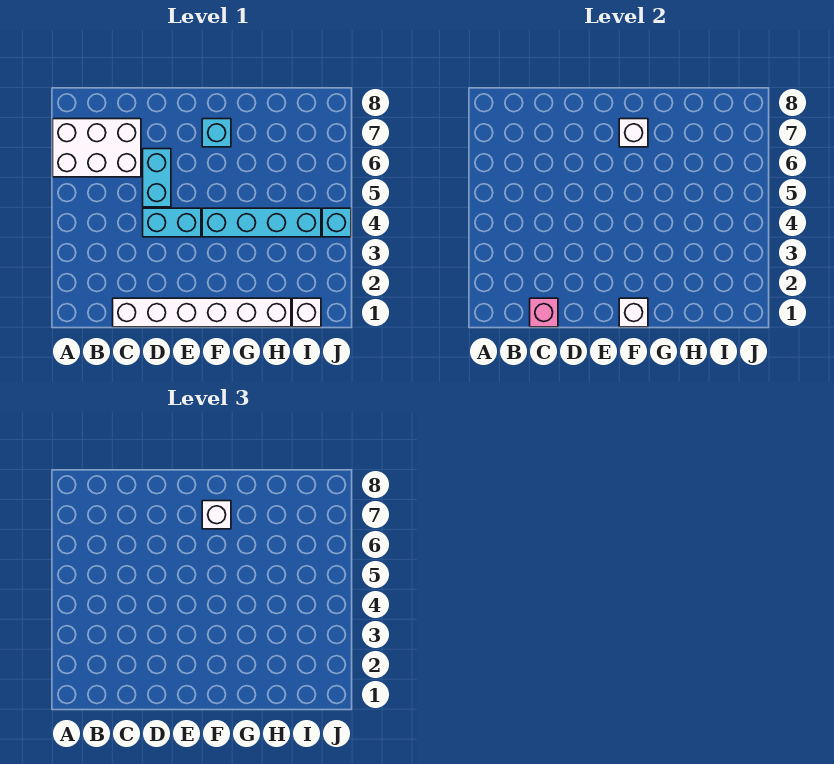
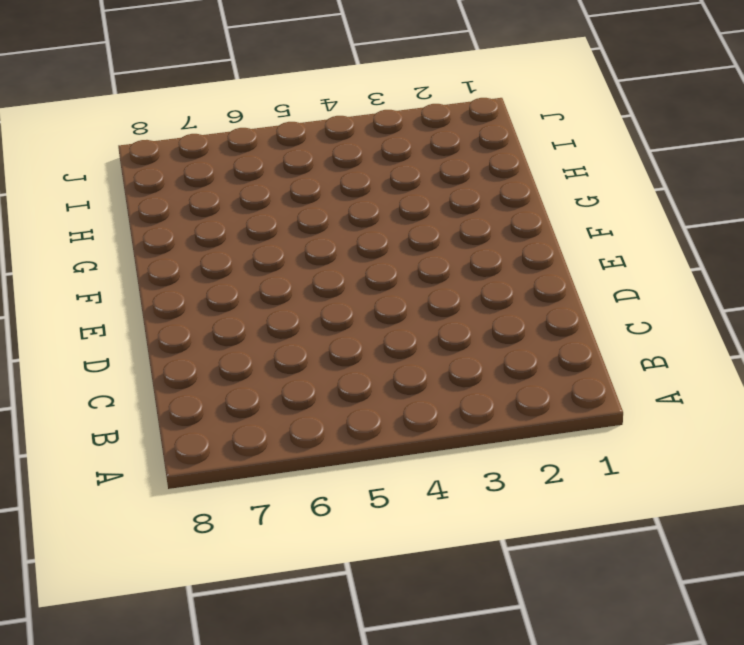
none -> white 2x3 brick [53,119,141,177]
none -> white 1x6 brick [113,298,291,327]
none -> cyan 1x2 brick [143,208,201,237]

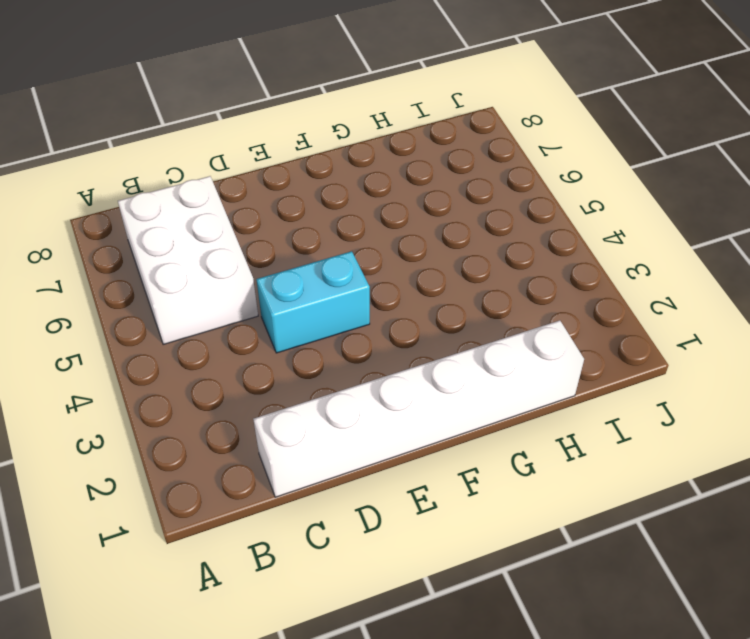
white 2x3 brick [118,176,258,345] -> white 2x3 brick turned to [53,119,141,177]
none -> cyan 1x2 brick [143,149,171,207]
none -> cyan 1x4 brick [202,208,321,237]
none -> cyan 1x1 brick [202,119,231,147]

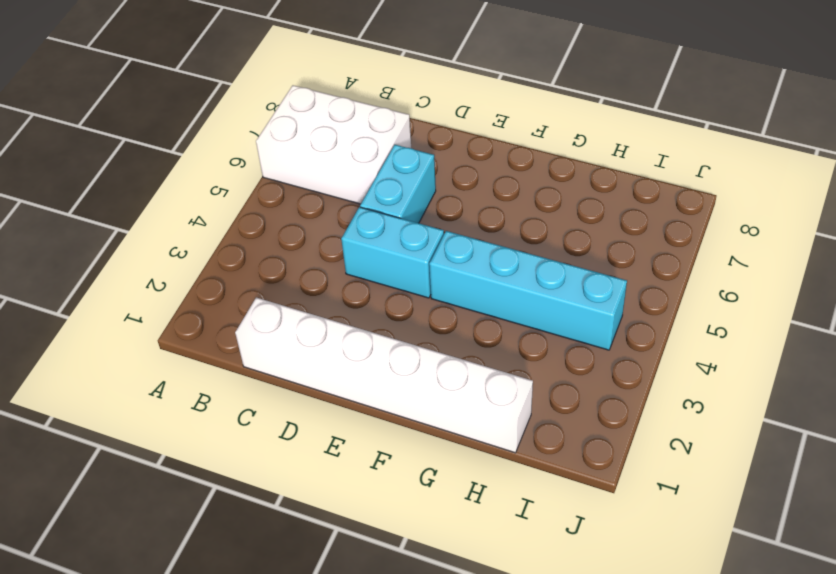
none -> cyan 1x1 brick [202,119,231,147]
none -> white 1x1 brick [292,298,321,327]
none -> cyan 1x1 brick [322,208,351,237]

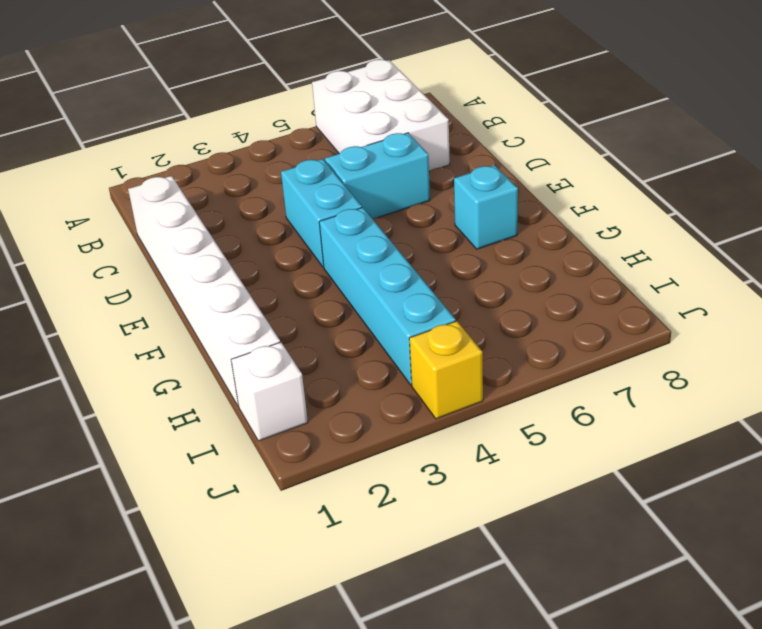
yellow 1x1 brick [409,321,483,419] -> cyan 1x1 brick [322,208,351,237]
none -> pink 1x1 brick [530,298,558,327]
none -> white 1x1 brick [619,298,648,327]
none -> white 1x1 brick [619,119,648,147]

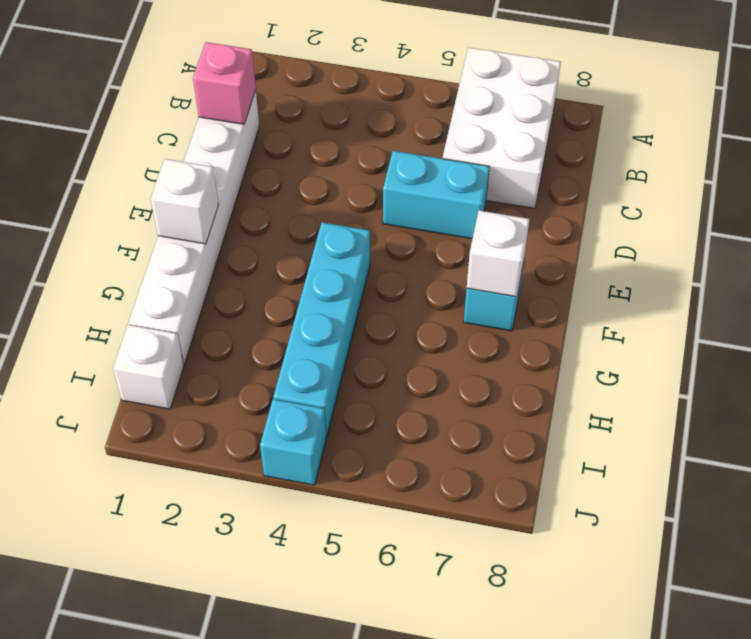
none -> cyan 1x2 brick [143,208,201,237]
none -> white 1x1 brick [202,501,231,529]

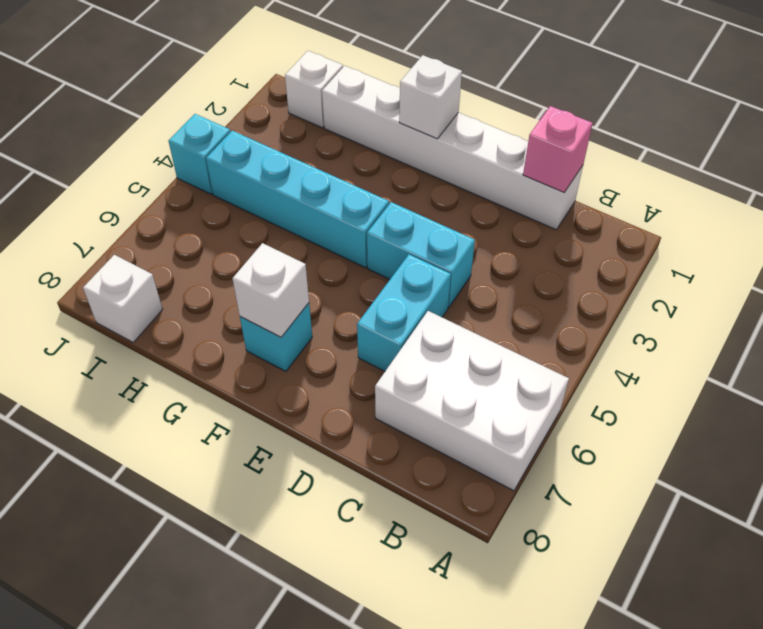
white 1x1 brick [83,255,163,342] -> white 1x1 brick moved to [202,501,231,529]

